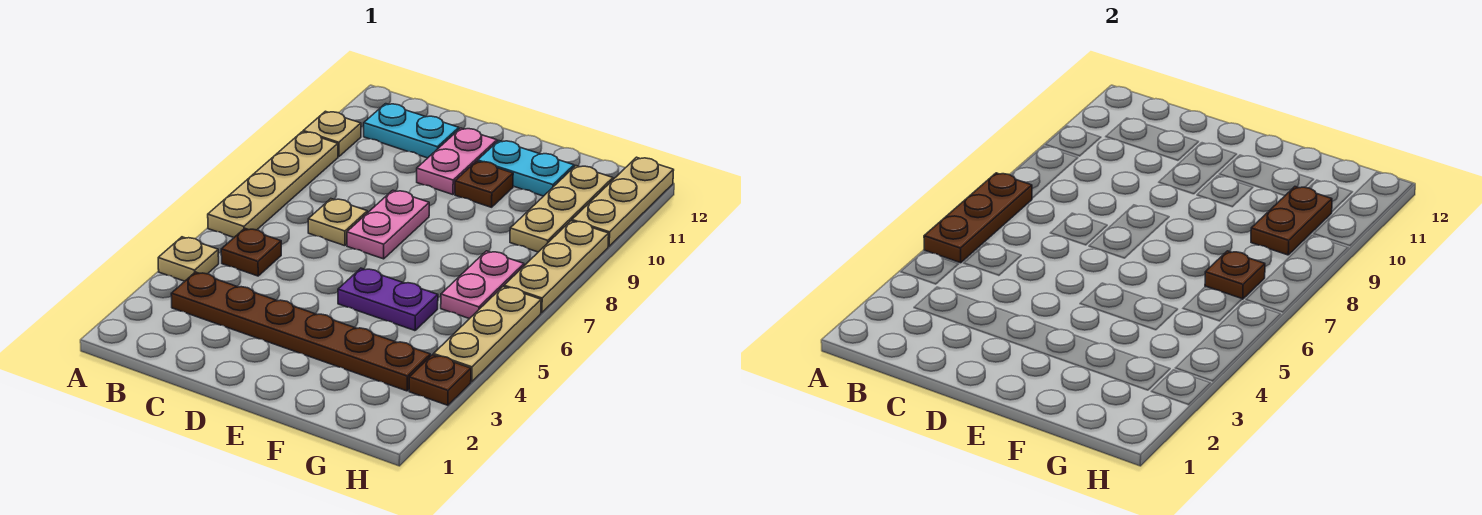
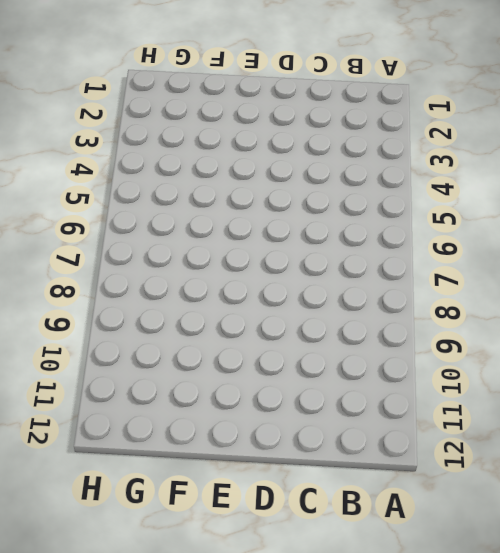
none -> tan 1x1 plate [158,237,219,281]
none -> tan 1x4 plate [208,132,338,237]
none -> tan 1x1 plate [303,111,361,157]

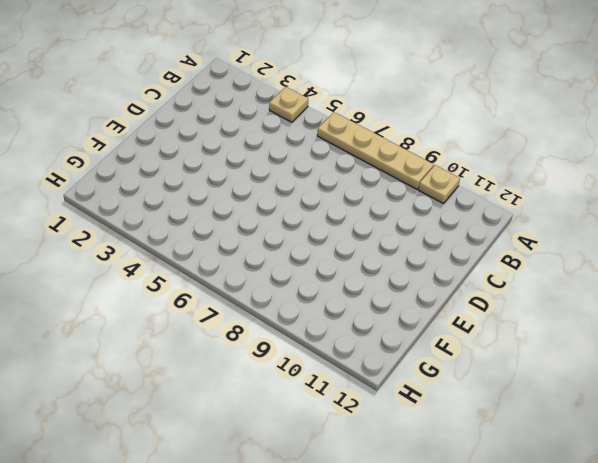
none -> brown 1x6 plate [171,272,430,391]
none -> brown 1x1 plate [221,228,281,276]
none -> cyan 1x2 plate [364,104,459,158]

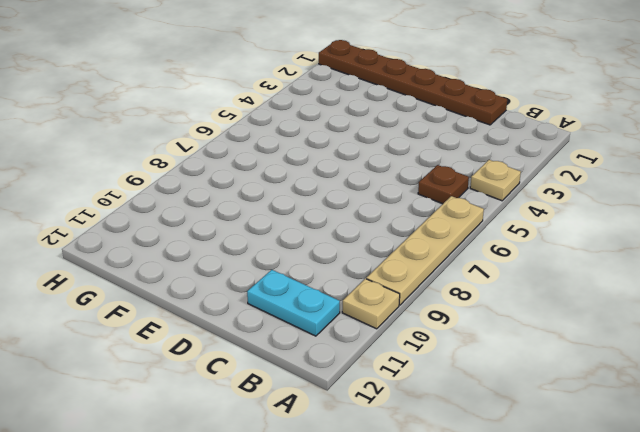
brown 1x6 plate [319,40,507,125] -> brown 1x6 plate moved to [171,272,430,391]
none -> tan 1x1 plate [308,199,367,246]
none -> pink 1x2 plate [347,190,429,259]
none -> pink 1x2 plate [417,128,497,195]

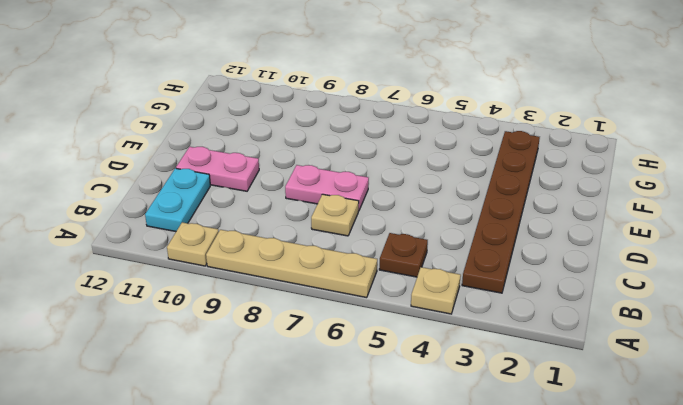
none -> purple 1x2 plate [338,268,438,331]
none -> brown 1x1 plate [455,161,513,207]
none -> cyan 1x2 plate [478,141,574,196]

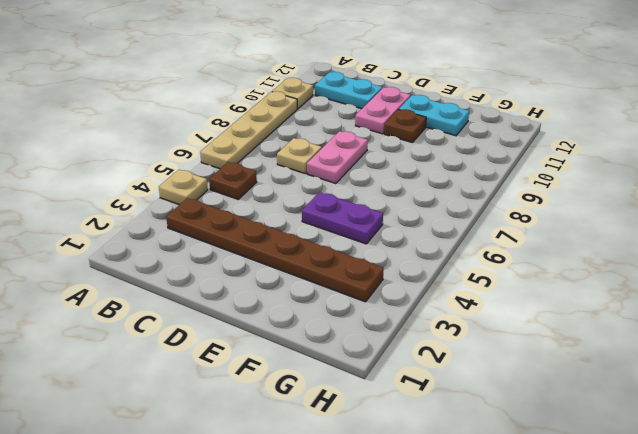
none -> pink 1x2 plate [441,251,524,319]
none -> tan 1x3 plate [510,166,613,252]
none -> brown 1x1 plate [409,355,471,405]

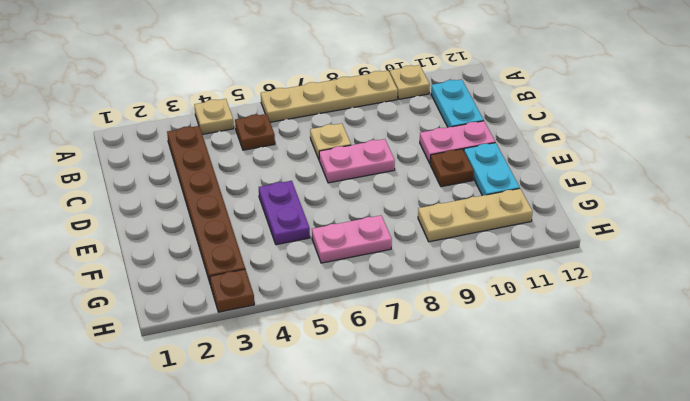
none -> tan 1x3 plate [433,287,541,382]
none -> tan 1x3 plate [504,221,609,313]
none -> tan 1x3 plate [572,157,674,246]

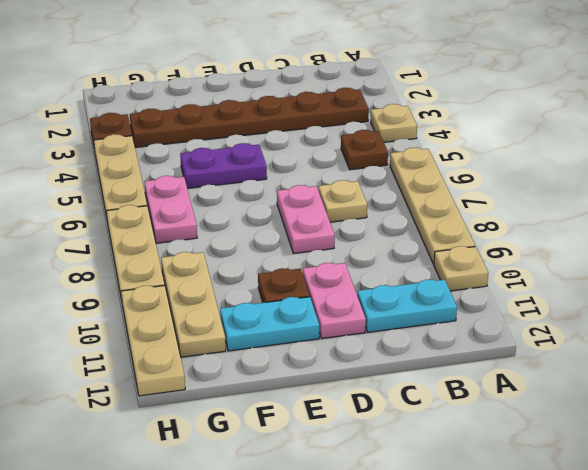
none -> brown 1x3 plate [924,173,1032,263]
none -> brown 1x1 plate [1205,251,1265,299]
none -> brown 1x2 plate [1251,187,1332,255]

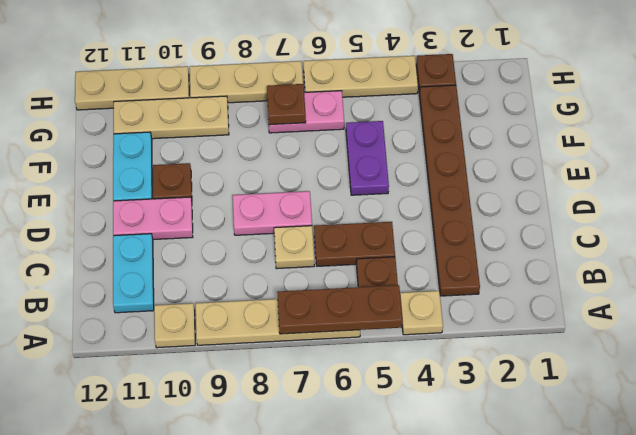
brown 1x2 plate [314,222,395,266] -> brown 1x2 plate moved to [1251,187,1332,255]

